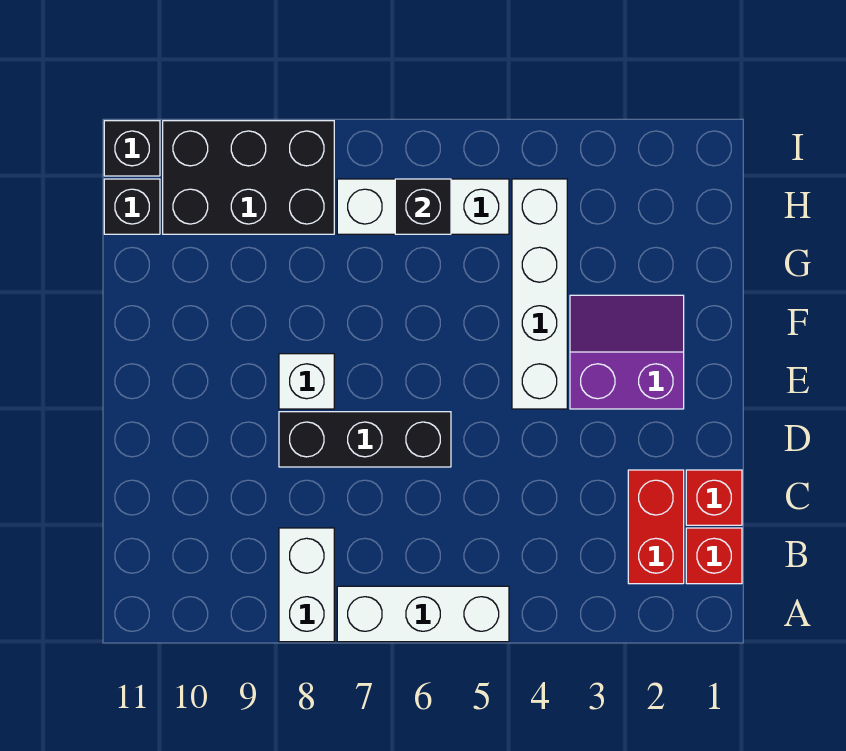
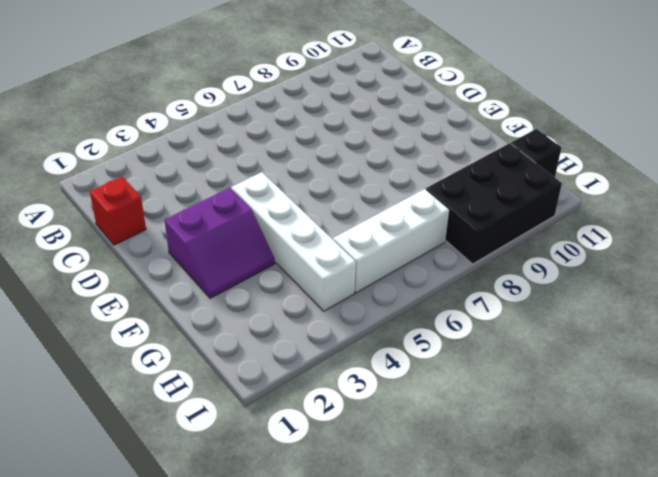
none -> white 1x3 brick [337,586,509,642]
none -> white 1x2 brick [279,528,334,642]
none -> red 1x1 brick [686,528,742,584]

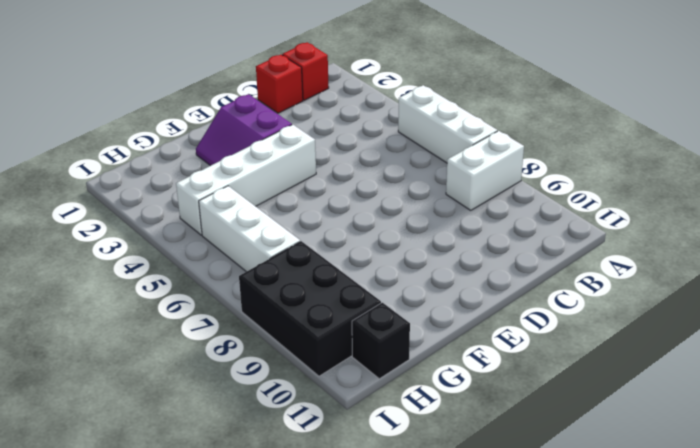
none -> red 1x2 brick [628,470,684,584]
none -> black 1x3 brick [279,412,451,467]
none -> white 1x1 brick [279,354,334,409]

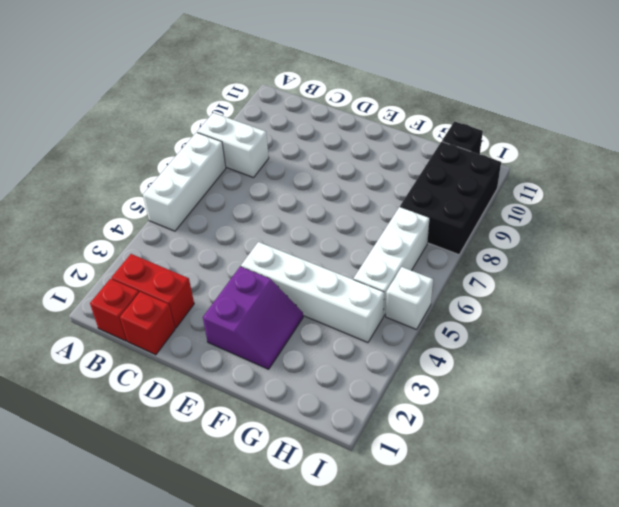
white 1x1 brick [386,267,433,330] -> white 1x1 brick moved to [279,354,334,409]
none -> black 1x3 brick [279,412,451,467]
none -> black 1x1 brick [104,121,160,176]
none -> black 1x1 brick [395,179,451,234]

